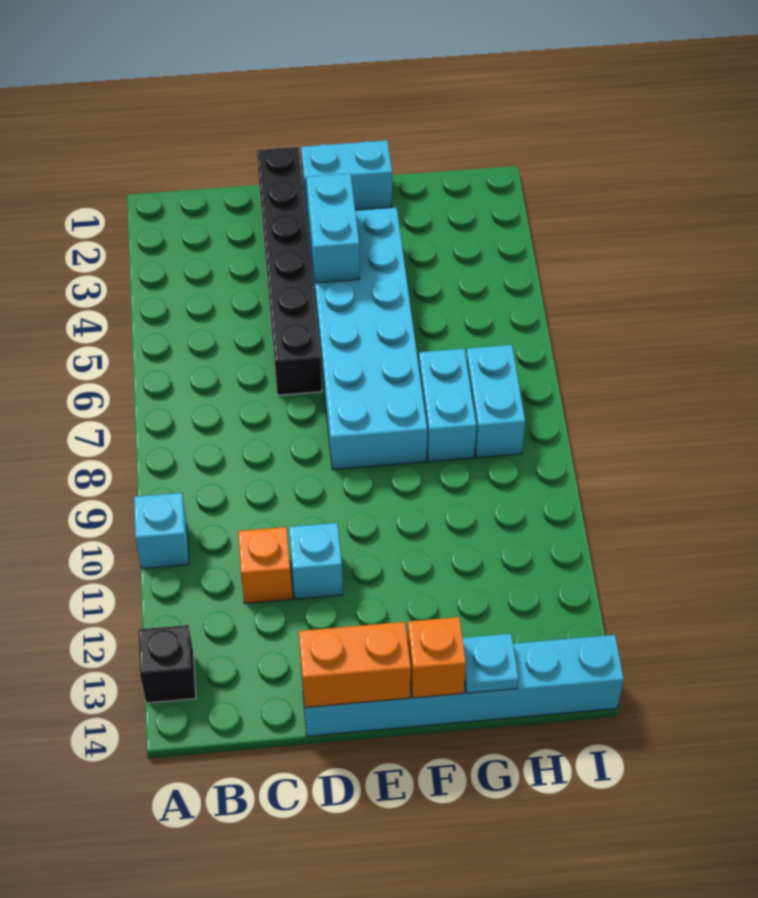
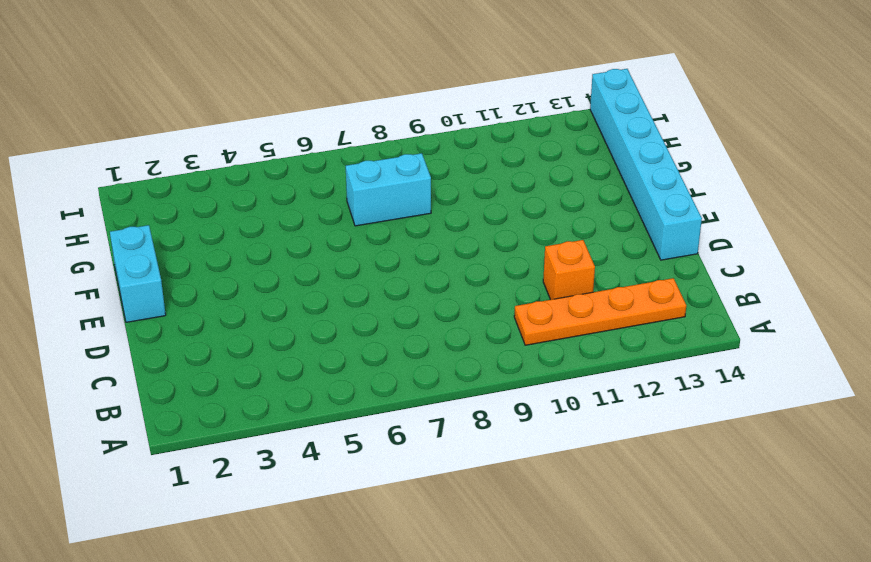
orange 1x4 plate [514,278,686,345] -> none
none -> cyan 1x1 brick [134,493,189,569]
none -> black 1x1 brick [138,625,196,703]
none -> black 1x6 brick [257,147,322,395]

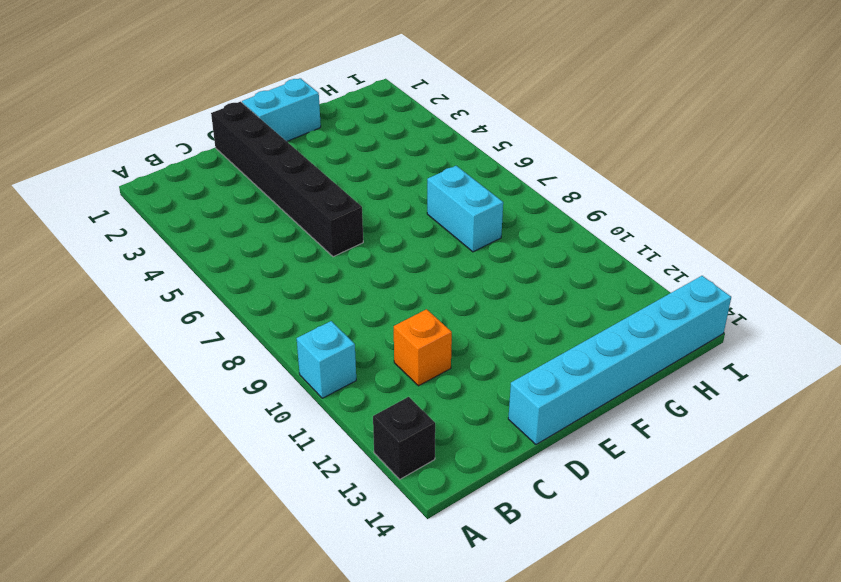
none -> cyan 1x1 brick [289,523,343,599]
none -> cyan 2x6 brick [308,207,427,469]
none -> cyan 1x2 brick [466,345,525,458]

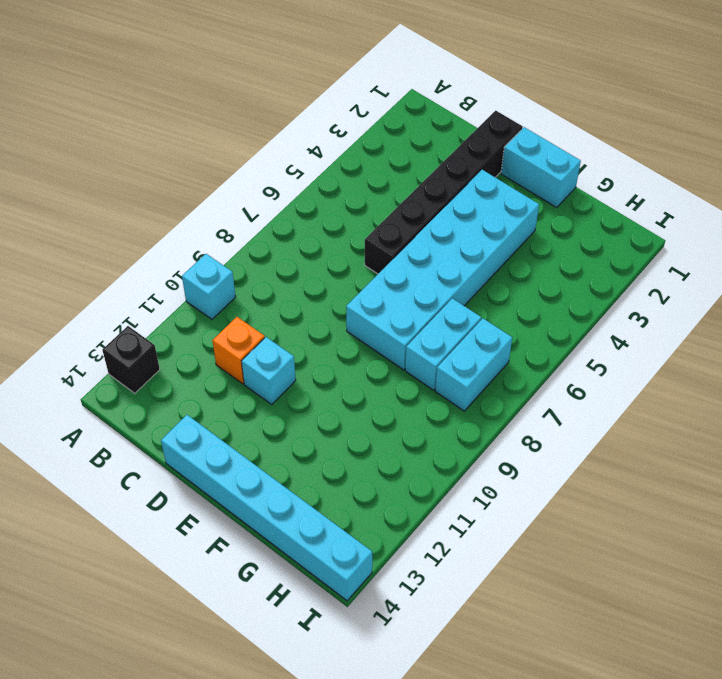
none -> orange 1x2 brick [299,622,411,707]
none -> cyan 1x2 brick [306,174,360,283]
none -> orange 1x1 brick [407,617,466,698]

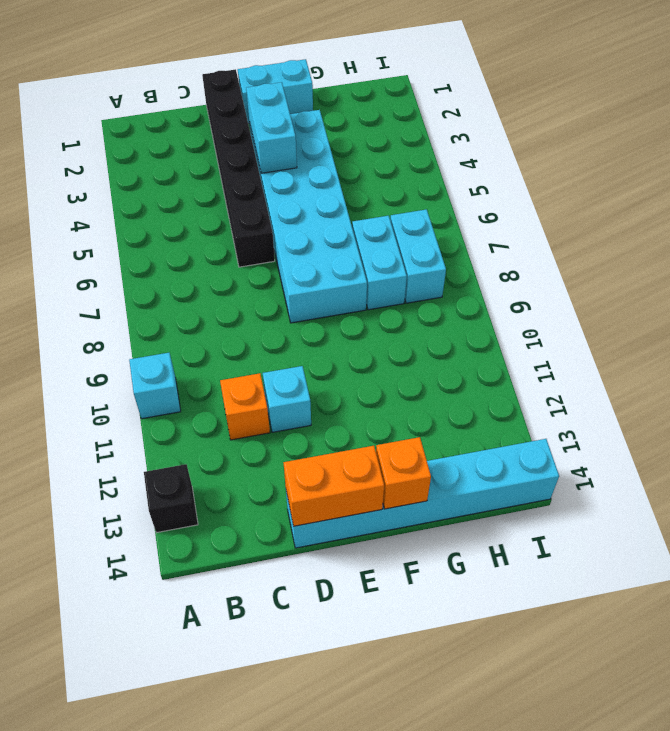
none -> cyan 1x1 plate [463,634,518,693]

